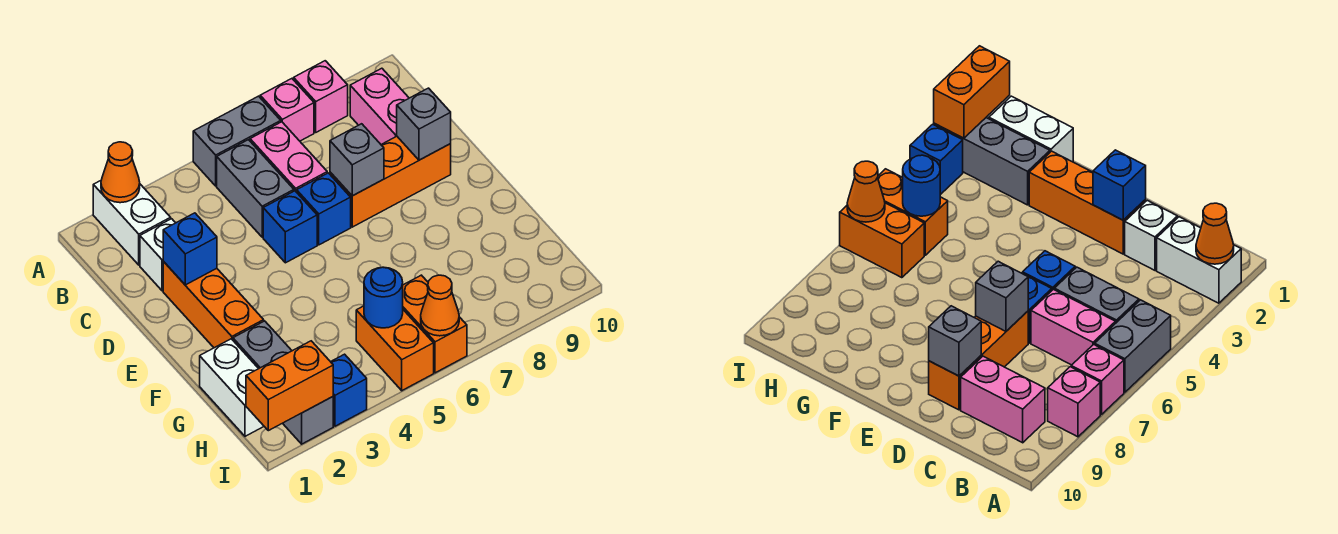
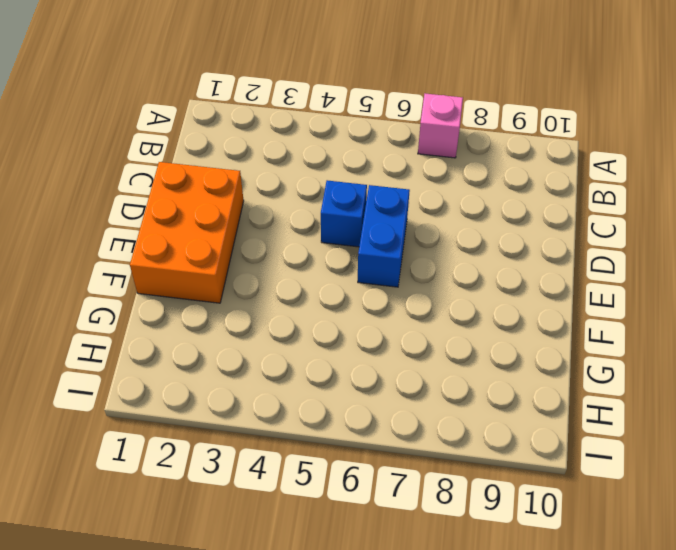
orange 2x3 brick [130,162,244,303] -> orange 1x3 brick [163,262,264,348]
blue 1x2 brick [358,185,410,287] -> blue 1x1 brick [297,173,351,245]
none -> white 1x2 brick [93,181,171,265]
none -> grey 1x2 brick [193,96,281,186]
none -> pink 1x1 brick [294,61,348,132]

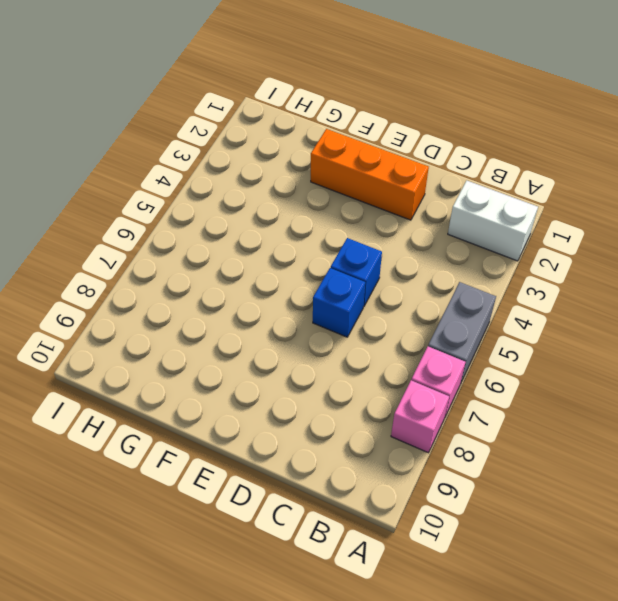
none -> grey 1x2 brick [217,140,294,237]
none -> pink 1x2 brick [250,122,327,192]
none -> pink 1x2 brick [350,68,409,144]

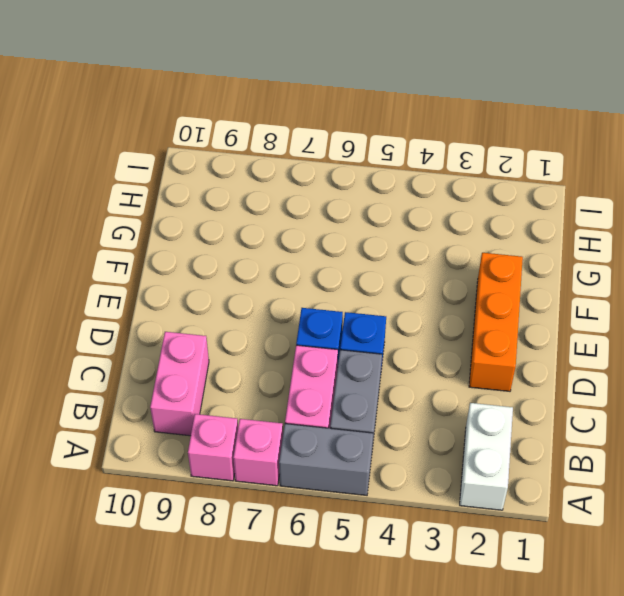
none -> white 1x1 brick [140,219,175,291]
none -> orange 1x3 brick [330,136,451,227]
none -> white 1x2 brick [200,339,264,436]

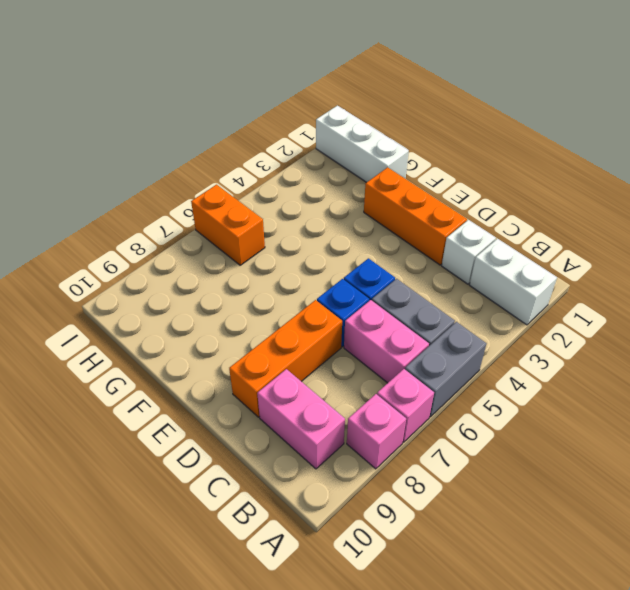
white 1x3 brick [316,106,409,183] -> white 1x2 brick [200,339,264,436]
none -> grey 1x3 brick [233,321,333,444]
none -> orange 1x2 brick [356,306,434,391]
none -> blue 1x1 brick [331,354,367,426]

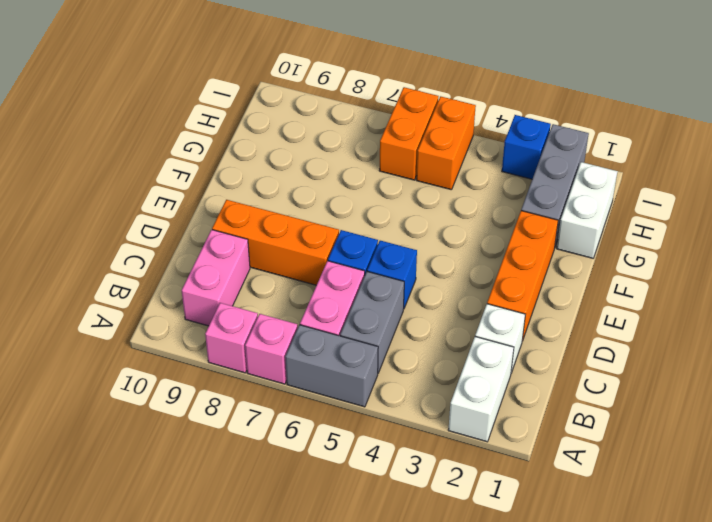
none -> orange 1x1 cone [101,142,140,203]
none -> blue 1x1 brick [163,213,217,285]
none -> grey 1x1 brick [330,124,384,196]

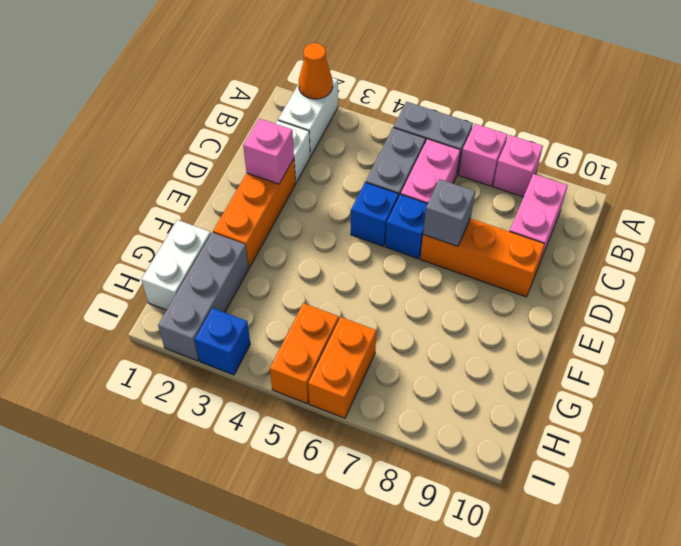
pink 1x1 brick [243,118,294,184] -> blue 1x1 brick [163,213,217,285]
none -> grey 1x1 brick [397,88,451,160]
none -> blue 1x1 round brick [364,267,403,328]
none -> orange 1x2 brick [246,341,333,431]

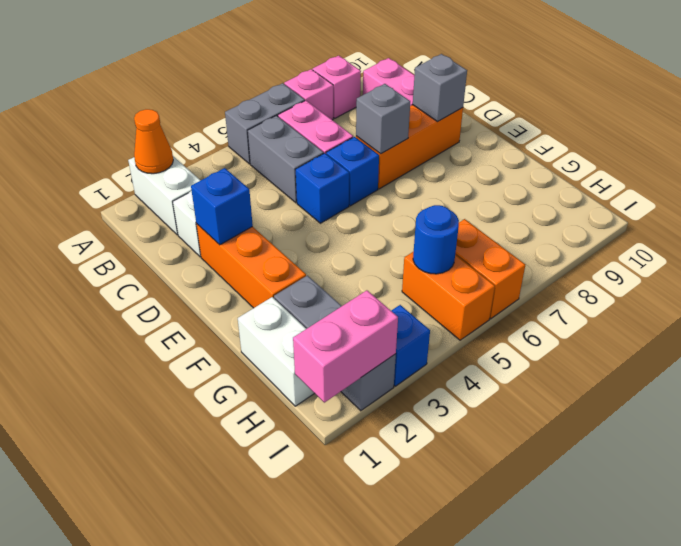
pink 1x2 brick [293,290,398,403] -> orange 1x2 brick [246,341,333,431]
none -> orange 1x1 cone [421,275,459,336]

